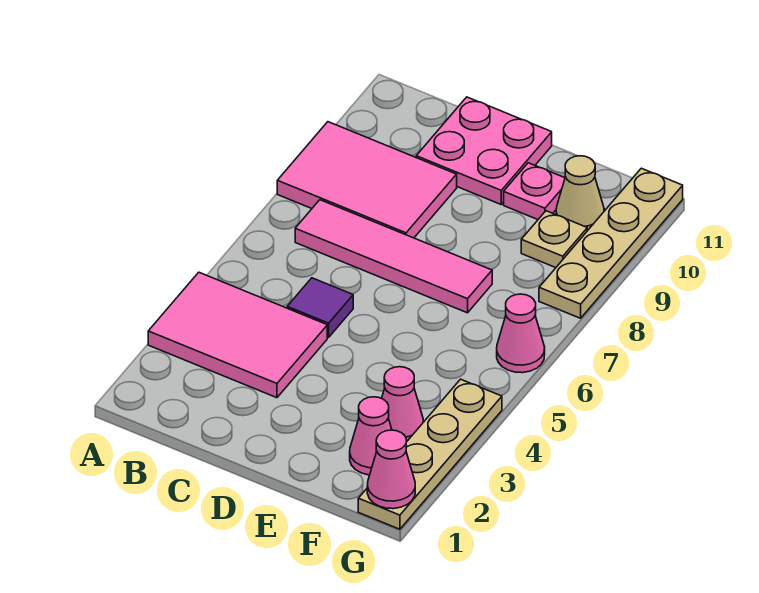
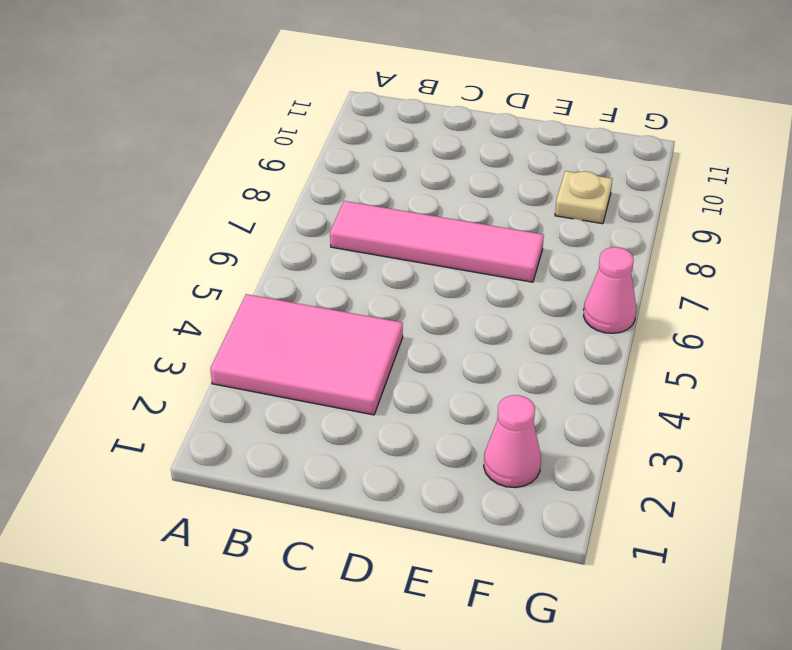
none -> pink 2x3 tile [277,122,457,238]
none -> purple 1x1 tile [287,278,353,337]
none -> pink 2x2 plate [416,97,552,204]

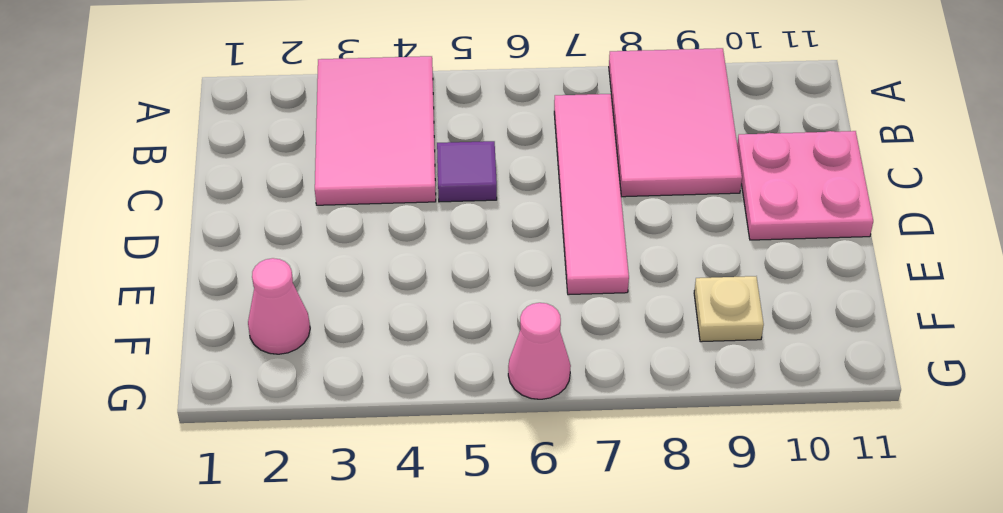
none -> pink 1x1 plate [504,163,565,220]
none -> pink 1x1 cone [382,367,423,442]
none -> tan 1x1 cone [556,156,604,231]

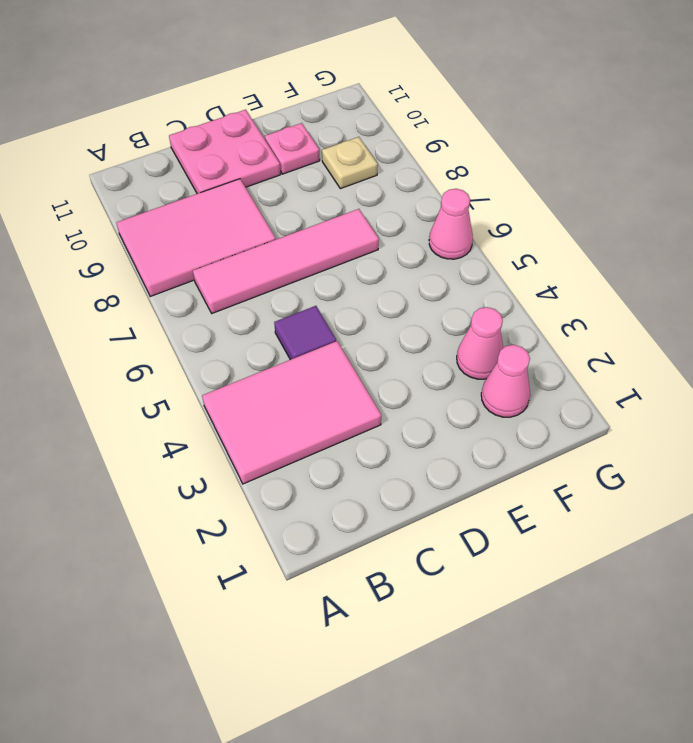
none -> tan 1x1 cone [556,156,604,231]
none -> tan 1x4 plate [358,379,502,529]
none -> tan 1x4 plate [539,168,683,318]

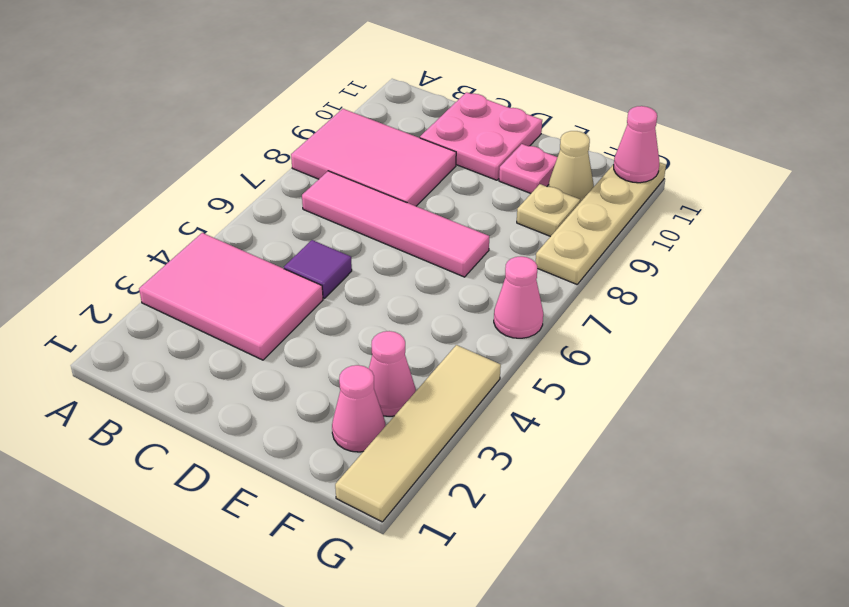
tan 1x4 tile [335,345,501,522] -> tan 1x4 plate [358,379,502,529]
pink 1x1 cone [614,106,659,183] -> pink 1x1 cone moved to [367,430,415,509]

